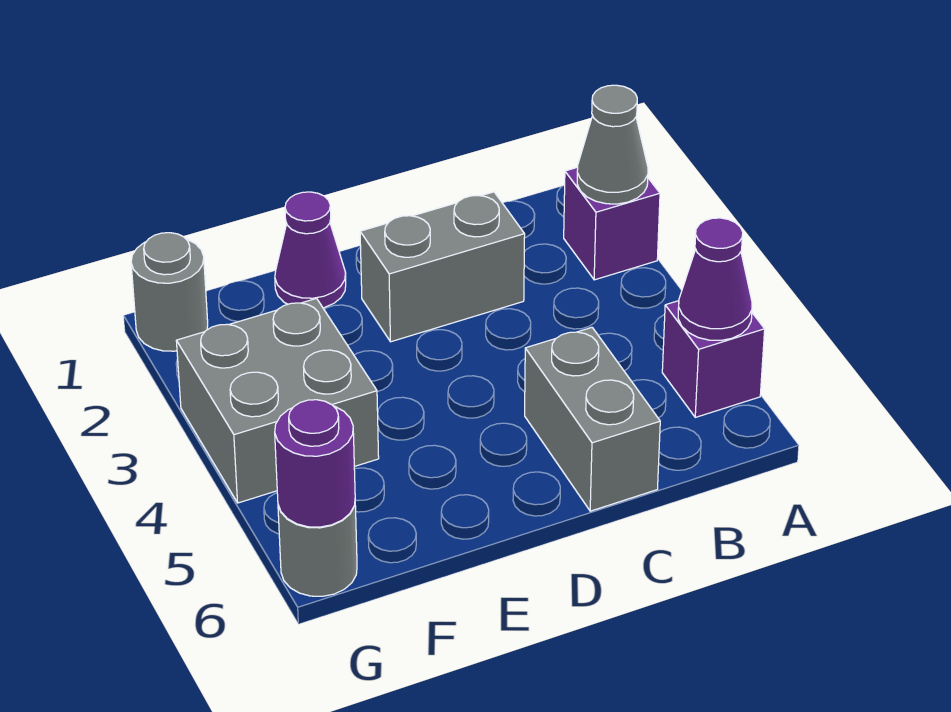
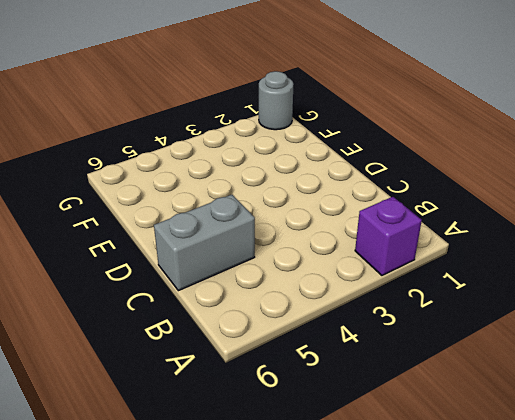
none -> purple 1x1 brick [662,301,765,417]
none -> grey 1x2 brick [360,192,525,342]

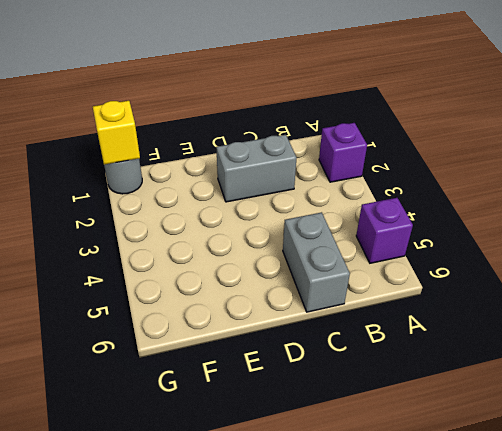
yellow 1x1 brick [93,101,140,165] -> none
none -> purple 1x1 cone [275,192,346,308]
none -> grey 2x2 brick [176,298,379,503]

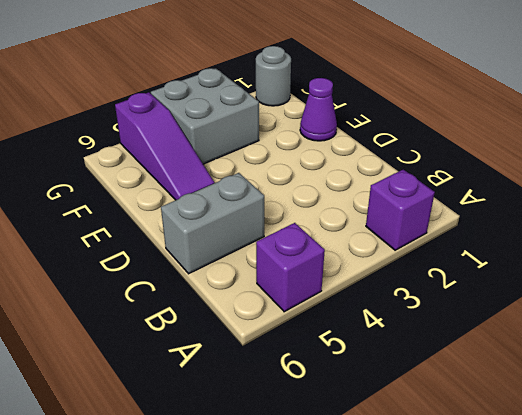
purple 1x3 slope [115,92,214,200] -> none
none -> grey 1x2 brick [360,192,525,342]
none -> grey 1x1 round brick [278,505,357,596]

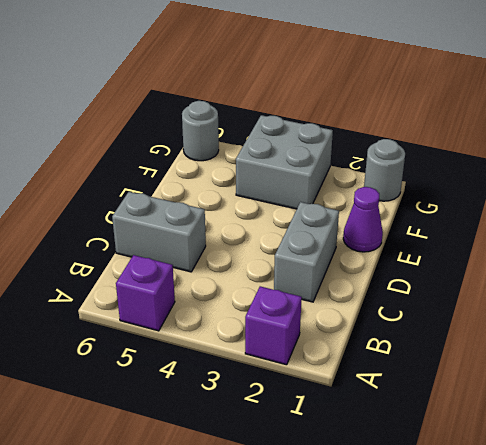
none -> grey 1x1 cone [577,85,648,204]
none -> purple 1x1 cone [678,218,752,340]

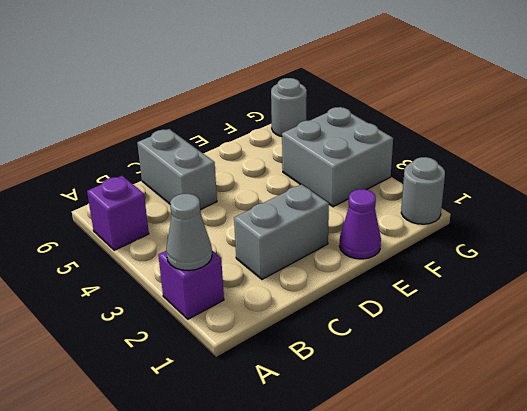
none -> purple 1x1 cone [678,218,752,340]
none -> purple 1x1 round brick [275,400,355,527]

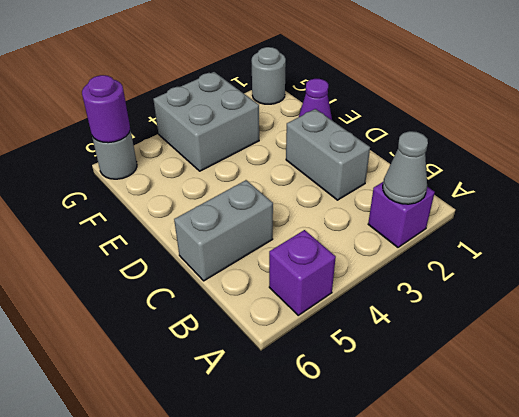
none -> purple 1x1 cone [678,218,752,340]

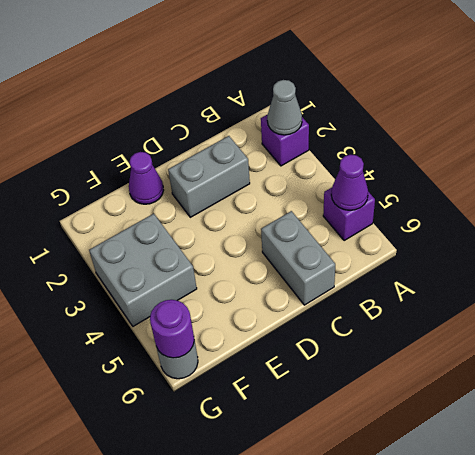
none -> grey 1x1 round brick [131,233,208,351]

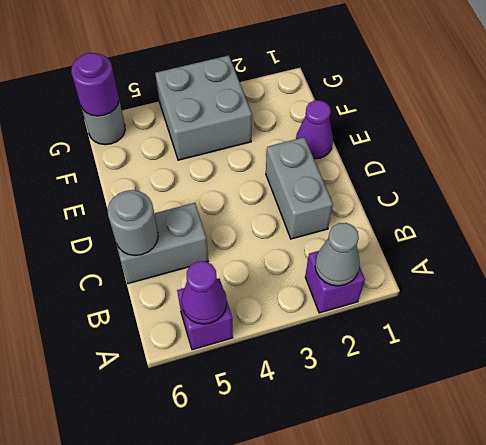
grey 1x1 round brick [108,190,158,255] -> grey 1x1 round brick moved to [131,233,208,351]

